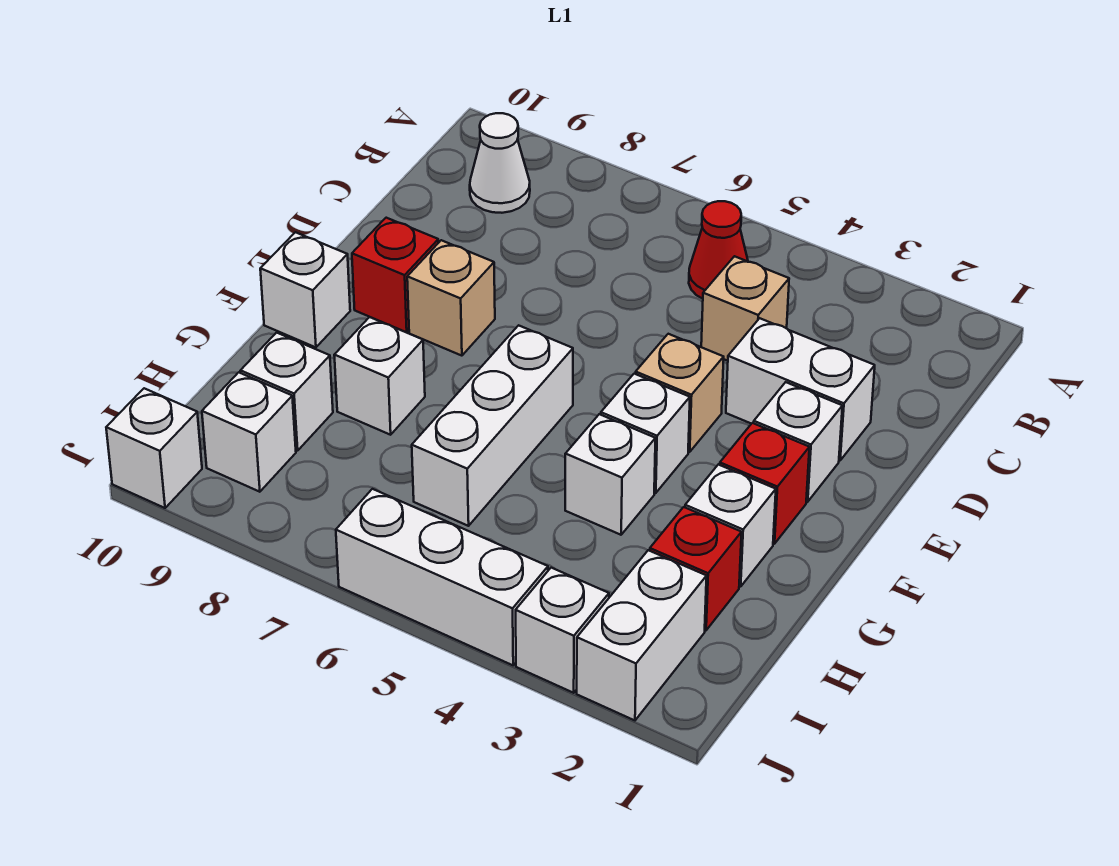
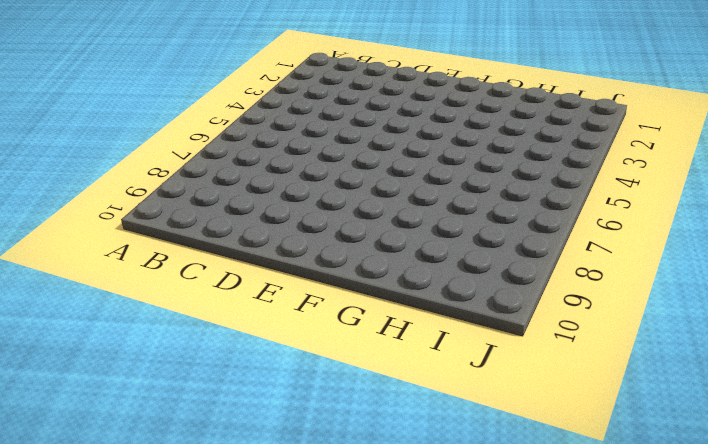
none -> red 1x1 cone [689,201,748,299]
none -> white 1x1 cone [470,113,530,213]
none -> tan 1x1 brick [701,256,789,361]

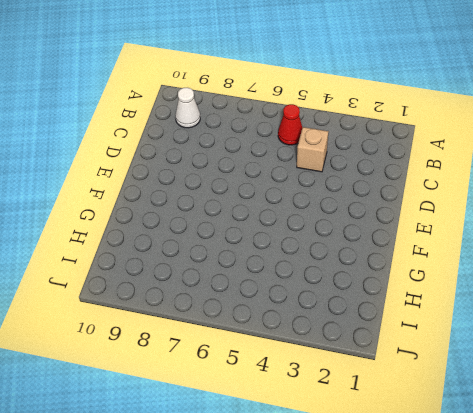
none -> white 1x2 brick [726,318,875,460]
none -> white 1x1 brick [754,382,842,502]
none -> tan 1x1 brick [636,334,724,452]

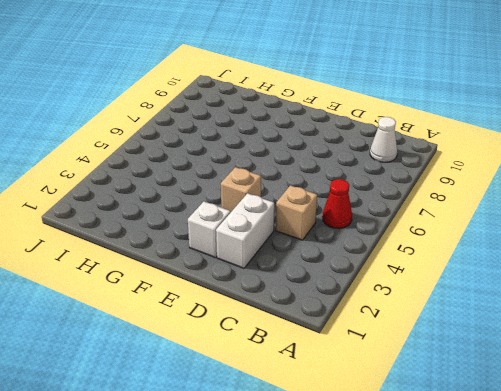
none -> tan 1x1 brick [407,240,495,356]
none -> red 1x1 brick [352,218,439,332]
none -> red 1x1 brick [720,423,809,544]

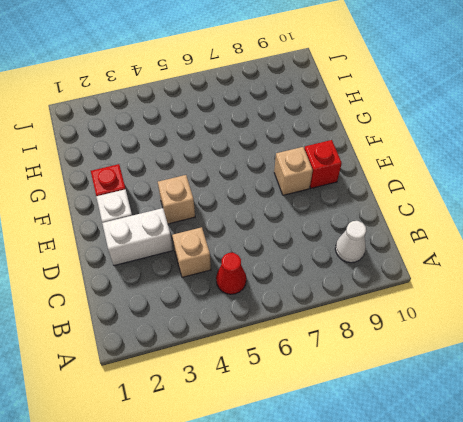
none -> white 1x1 brick [601,374,690,493]
none -> white 1x3 brick [412,325,573,526]
none -> white 1x1 brick [260,232,350,347]

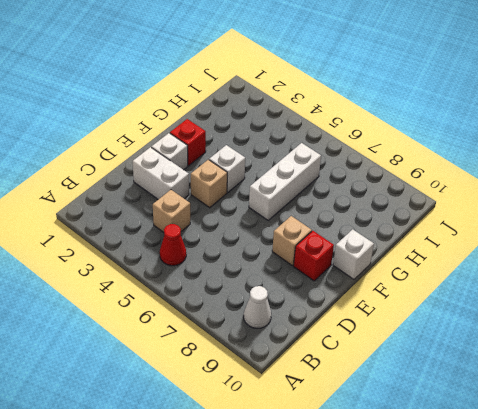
none -> white 1x1 brick [685,465,776,587]
none -> white 1x1 brick [565,414,655,535]
none -> white 1x1 brick [334,317,425,435]

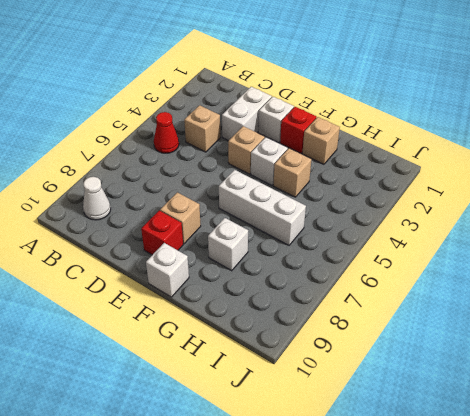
tan 1x1 brick [302,117,340,164] -> white 1x1 brick [685,465,776,587]
tan 1x1 brick [273,148,312,197] -> white 1x1 brick [565,414,655,535]
none -> red 1x1 brick [650,507,742,630]
none -> white 1x1 brick [241,333,333,451]
none -> white 1x2 brick [577,550,707,720]

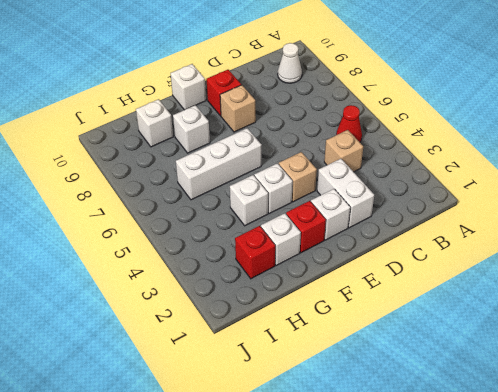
none -> white 1x2 brick [577,550,707,720]
none -> white 1x1 brick [202,372,296,492]
none -> white 1x1 brick [516,568,609,693]

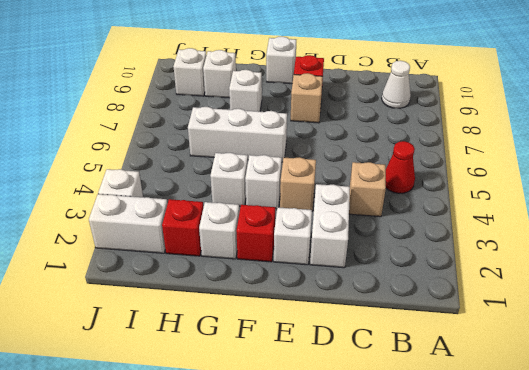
none -> white 1x3 brick [336,489,548,665]
none -> white 1x1 brick [106,388,202,508]

